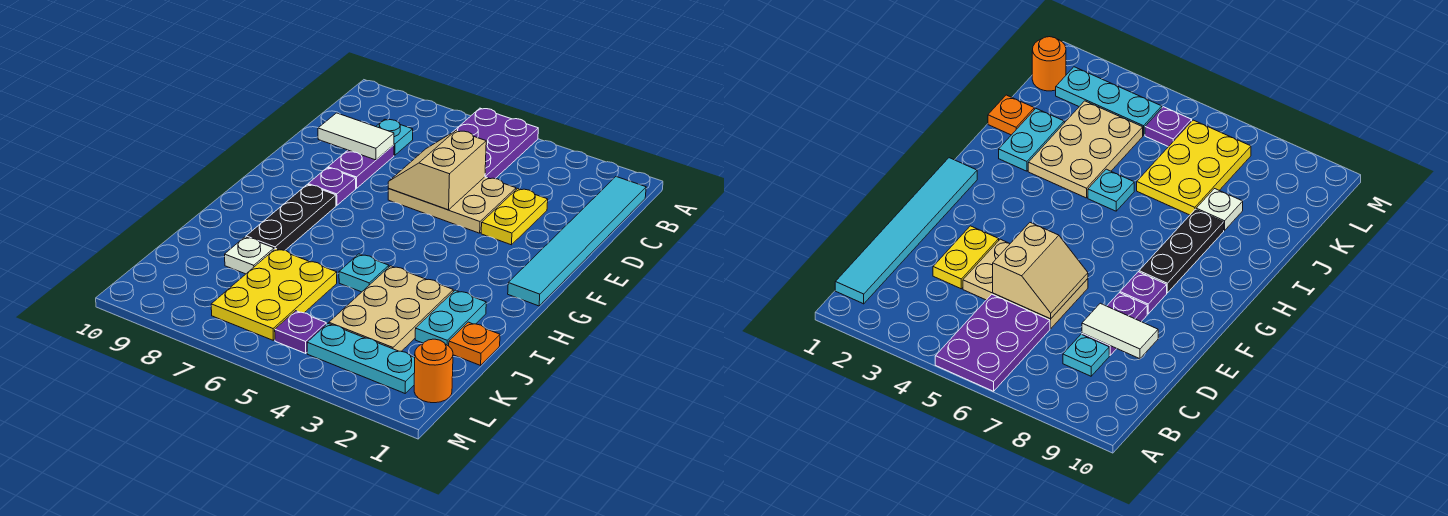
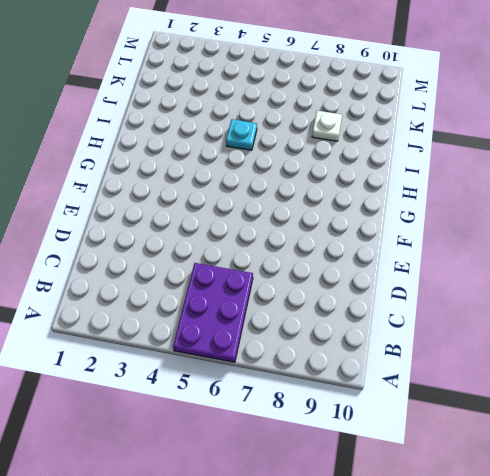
none -> cyan 1x6 tile [508,177,646,306]
none -> cyan 1x1 plate [376,119,413,155]
none -> yellow 1x2 plate [481,189,548,245]

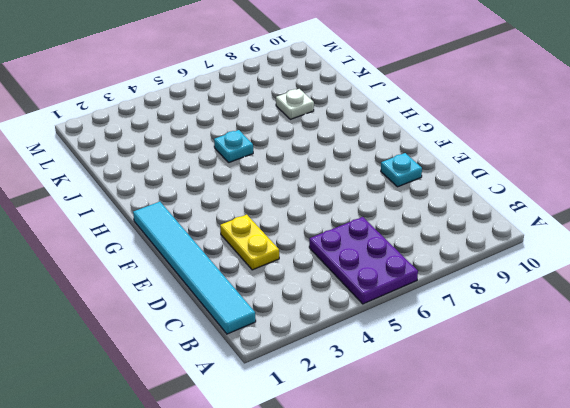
cyan 1x1 plate [381,153,422,187] -> cyan 1x1 plate moved to [376,119,413,155]
none -> tan 2x3 plate [388,177,516,233]
none -> purple 1x2 plate [328,145,394,188]
none -> purple 1x1 plate [308,168,356,206]

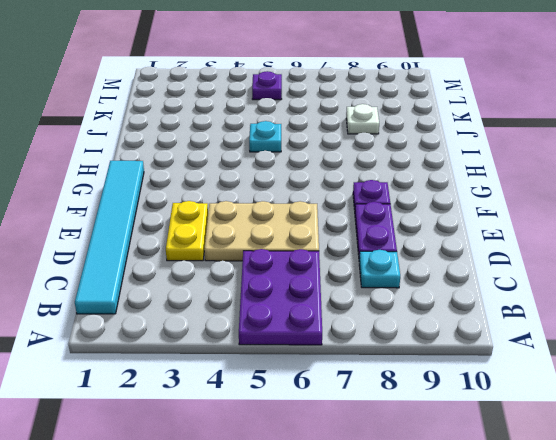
none -> black 1x3 plate [246,185,336,250]
none -> cyan 1x2 plate [415,290,486,346]
none -> tan 2x3 plate [329,266,453,351]

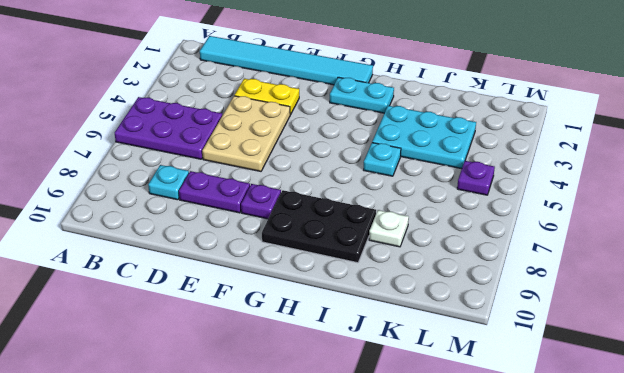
cyan 1x2 plate [330,77,394,113] -> cyan 1x2 plate moved to [415,290,486,346]
black 2x3 plate [262,190,376,263] -> black 1x3 plate [246,185,336,250]
cyan 2x3 plate [372,106,476,169] -> tan 2x3 plate [329,266,453,351]
none -> orange 1x1 plate [449,322,500,365]
none -> yellow 2x3 plate [211,249,337,341]
none -> orange 1x1 round brick [414,339,453,403]

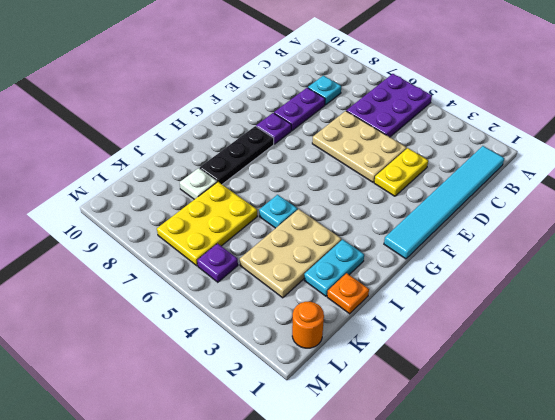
none -> cyan 1x3 plate [307,324,415,393]
none -> tan 2x2 slope [388,130,486,210]
none -> white 1x2 tile [318,113,394,160]

